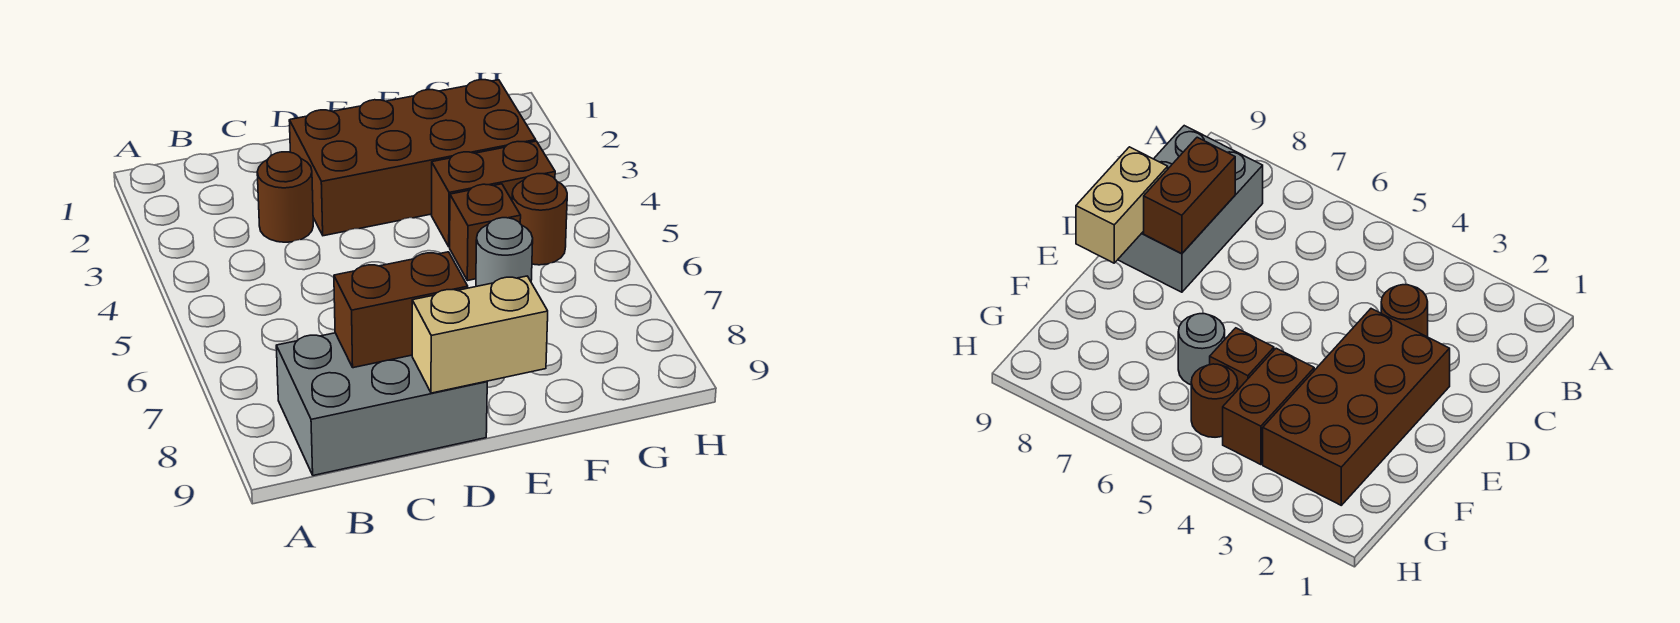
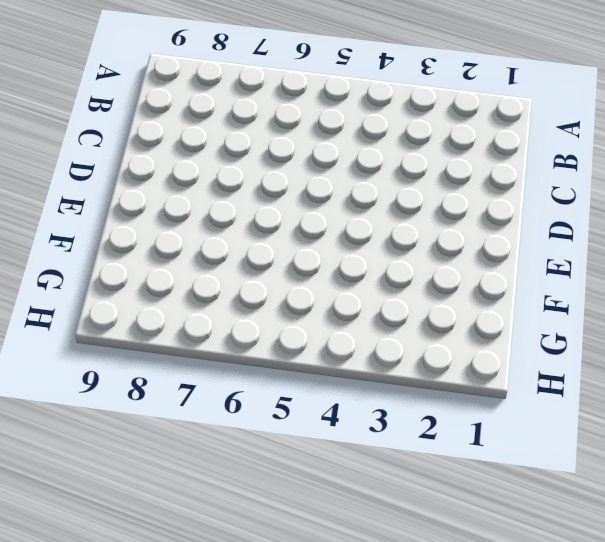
none -> grey 2x3 brick [276,333,487,476]
none -> brown 1x1 round brick [257,152,313,242]

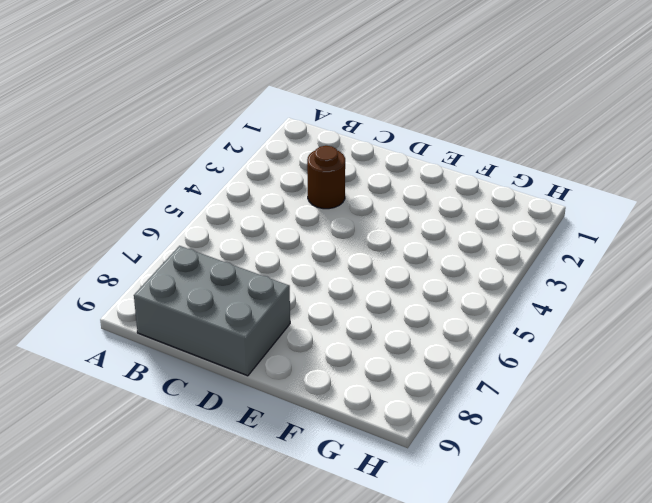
none -> brown 2x4 brick [289,80,536,236]
none -> brown 1x2 brick [431,141,555,247]

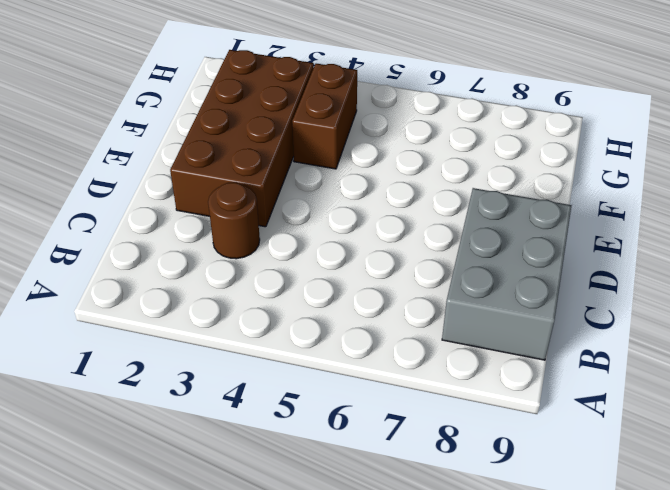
none -> brown 1x1 brick [450,184,521,281]
none -> grey 1x1 round brick [476,218,533,286]

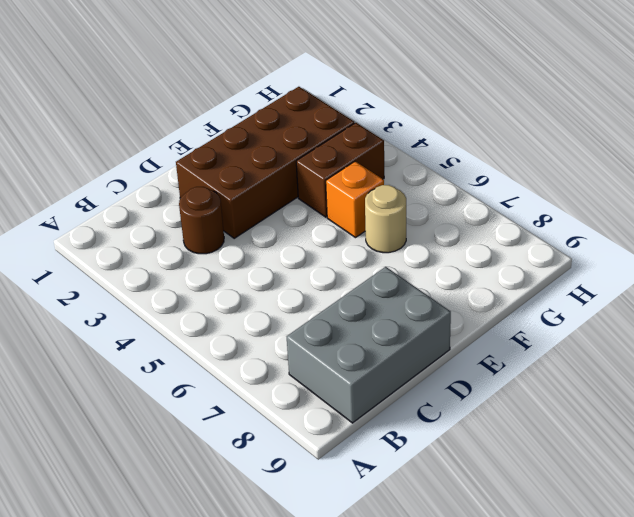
orange 1x1 brick [326,161,384,238] -> brown 1x1 brick [450,184,521,281]
tan 1x1 round brick [365,185,406,253] -> grey 1x1 round brick [476,218,533,286]
none -> brown 1x1 round brick [512,174,567,265]
none -> brown 1x2 brick [334,252,468,368]

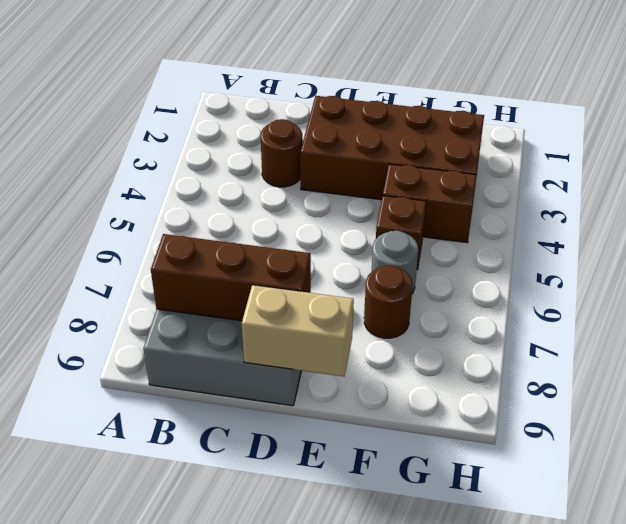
brown 1x3 brick [151,234,311,321] -> brown 1x2 brick [334,252,468,368]
brown 1x1 round brick [364,266,412,338] -> brown 1x1 round brick moved to [512,174,567,265]

